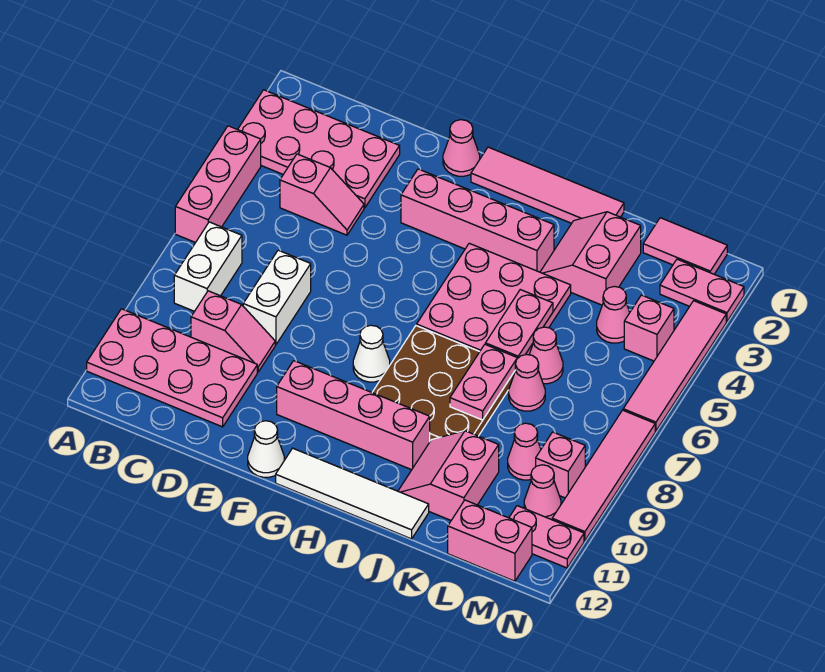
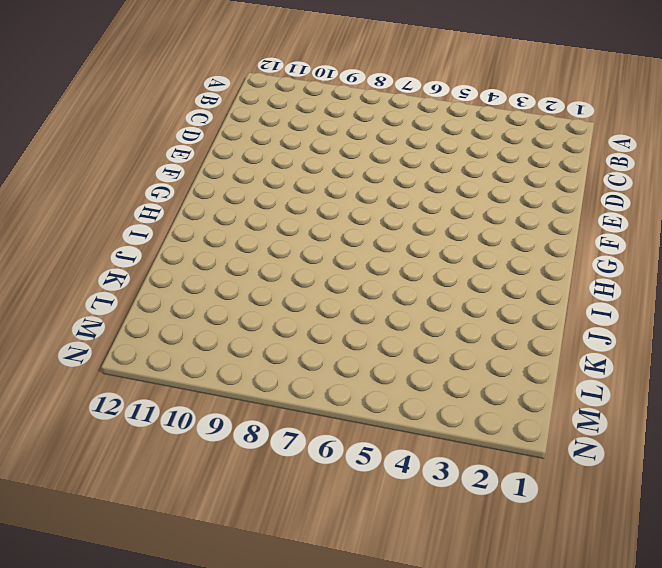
none -> pink 2x4 plate [238,90,400,208]
none -> pink 1x3 brick [175,126,261,243]
none -> pink 2x4 plate [87,309,257,427]
none -> white 1x2 brick [174,222,242,311]

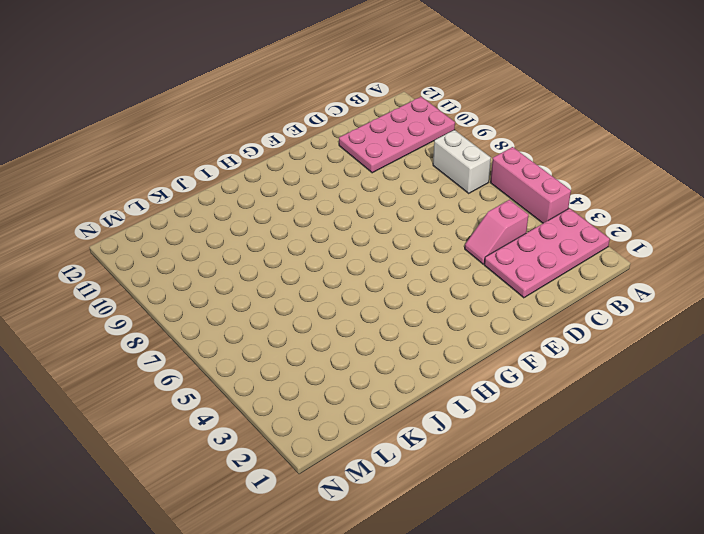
none -> pink 1x2 slope [191,291,275,372]
none -> white 1x2 brick [243,250,311,345]
none -> pink 1x1 cone [443,120,480,176]
none -> pink 1x4 brick [401,169,554,272]

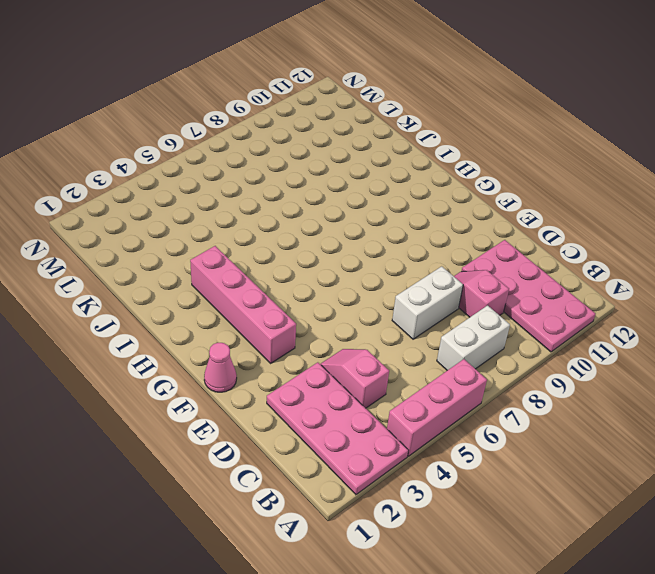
none -> pink 1x4 brick [277,361,430,470]
none -> white 1x1 cone [248,421,284,477]
none -> pink 1x4 tile [471,147,624,223]
none -> white 1x1 cone [353,325,390,382]

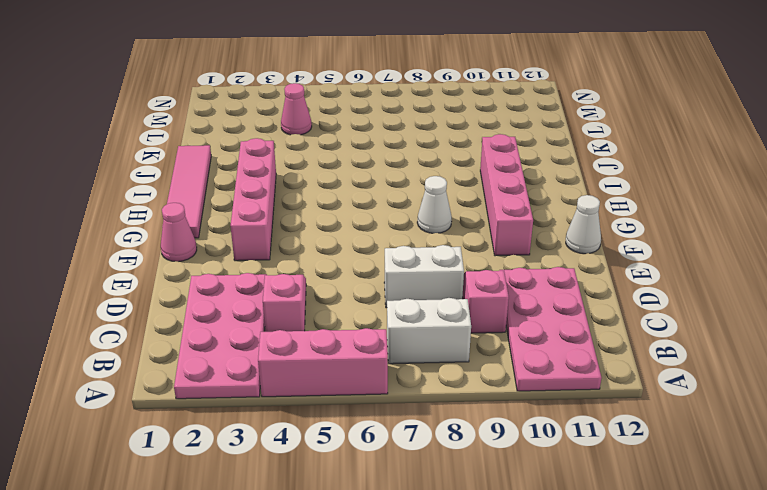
none -> white 1x4 tile [276,448,429,539]
none -> pink 3x3 plate [417,243,571,355]
none -> brown 3x3 plate [372,326,516,441]
none -> pink 2x2 slope [540,212,641,305]

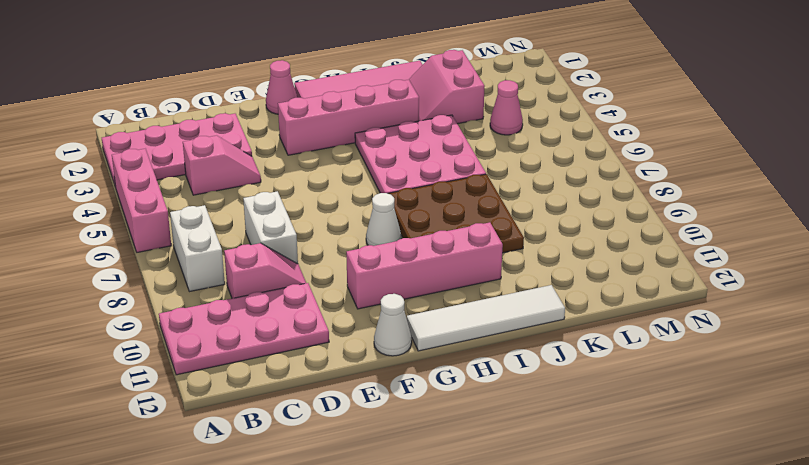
none -> pink 2x2 slope [398,431,499,520]
none -> pink 1x1 cone [529,327,563,384]
none -> pink 1x1 cone [509,354,545,411]
none -> pink 1x2 tile [643,218,727,274]

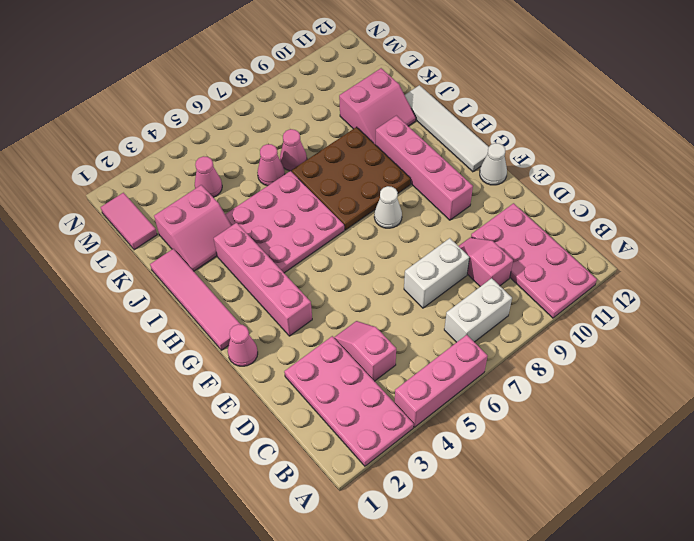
none -> pink 1x1 cone [508,423,541,480]
none -> pink 1x2 brick [448,500,532,581]
none -> pink 1x2 plate [660,259,744,322]
none -> pink 1x1 brick [624,295,674,361]

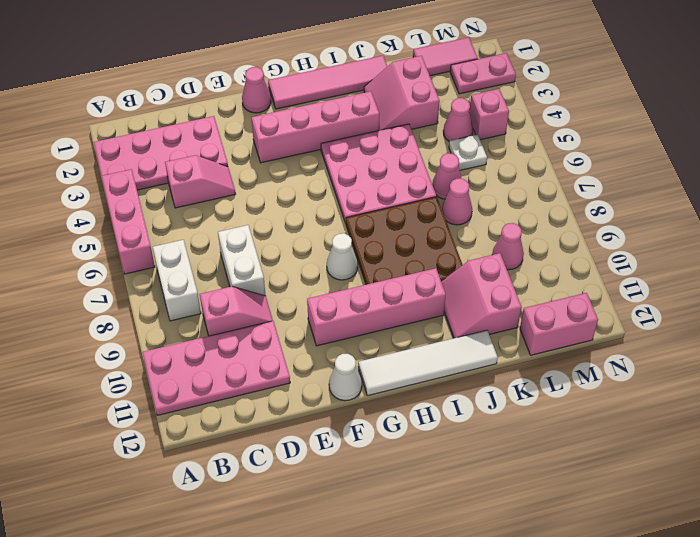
white 1x1 plate [449,134,487,171] -> none
none -> pink 1x1 brick [536,432,585,498]
none -> pink 1x1 cone [524,465,561,520]
none -> pink 1x2 plate [509,506,584,568]
none -> pink 1x4 tile [623,301,726,431]

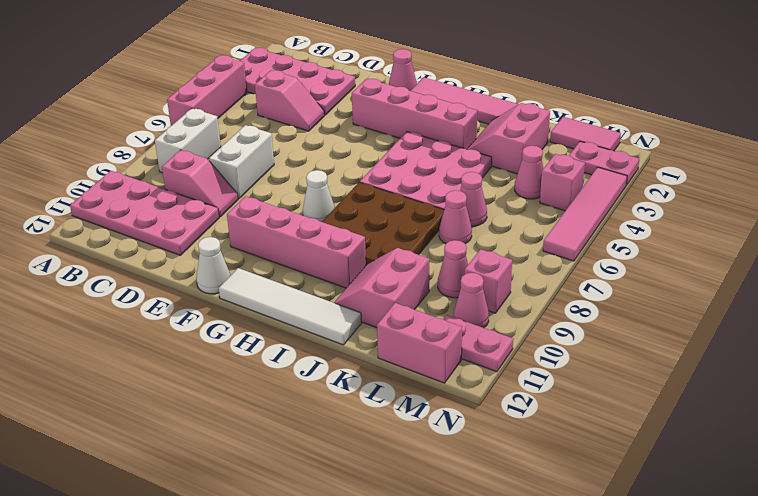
none -> pink 1x4 tile [552,410,655,541]
none -> pink 1x2 plate [485,290,553,359]
none -> pink 1x2 plate [450,345,517,420]

